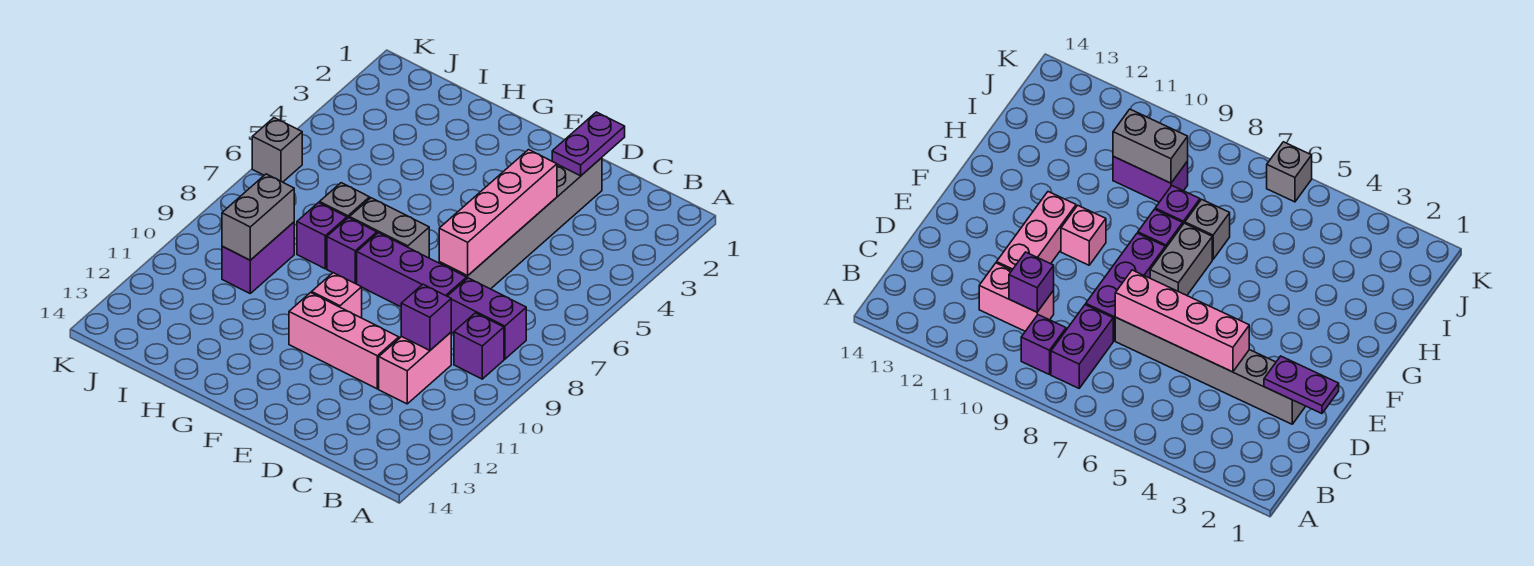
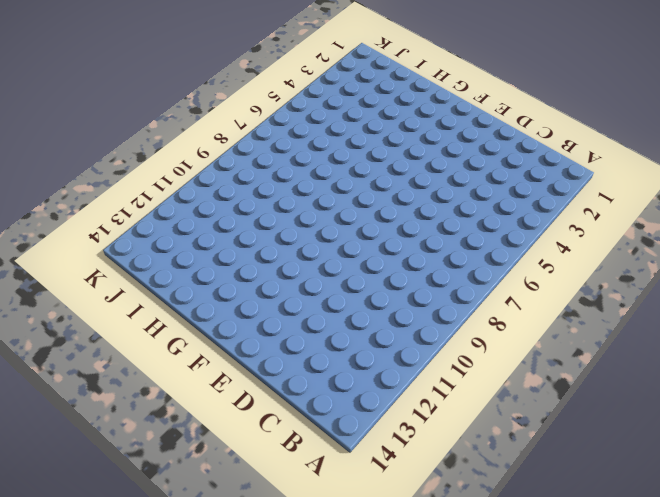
none -> purple 1x2 brick [447,278,526,359]
none -> purple 1x1 brick [454,313,504,379]
none -> pink 1x2 brick [379,332,451,404]

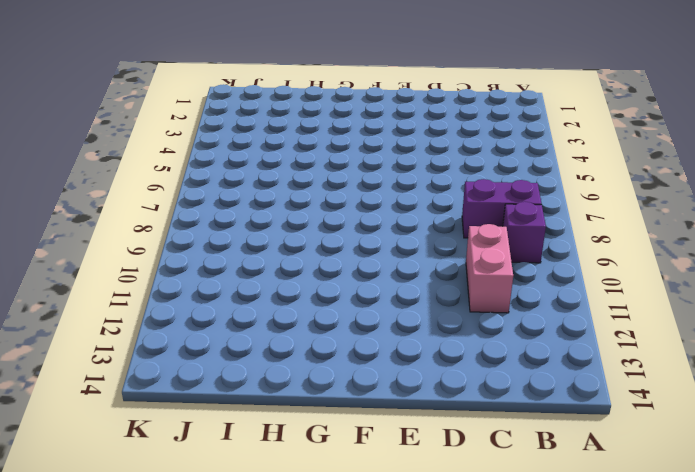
none -> grey 1x6 brick [439,158,602,289]
none -> purple 1x3 brick [357,233,467,307]
none -> pink 1x3 brick [289,293,399,389]

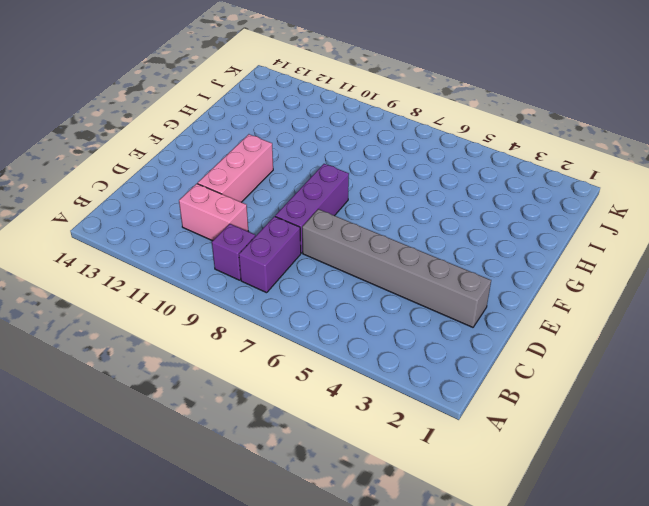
none -> grey 1x2 brick [349,198,429,258]
none -> pink 1x1 brick [312,273,362,318]
none -> purple 1x1 brick [327,218,377,284]

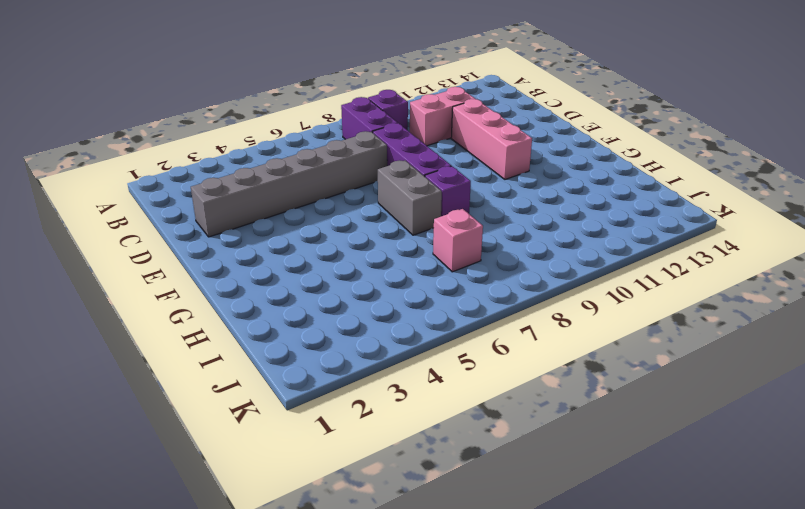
pink 1x1 brick [433,209,483,272] -> pink 1x1 brick moved to [312,273,362,318]
none -> grey 1x1 brick [320,183,370,218]
none -> purple 1x1 brick [297,203,347,269]
none -> purple 1x2 brick [222,222,294,293]

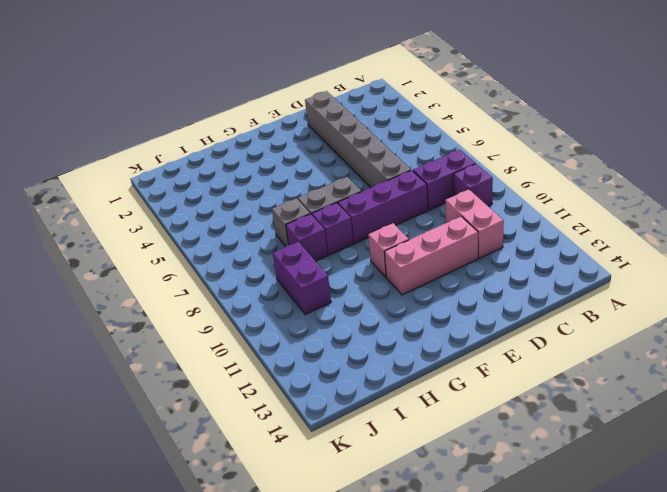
none -> grey 1x1 brick [252,118,302,182]
none -> purple 1x1 brick [401,284,451,351]
none -> purple 1x2 plate [552,112,625,176]

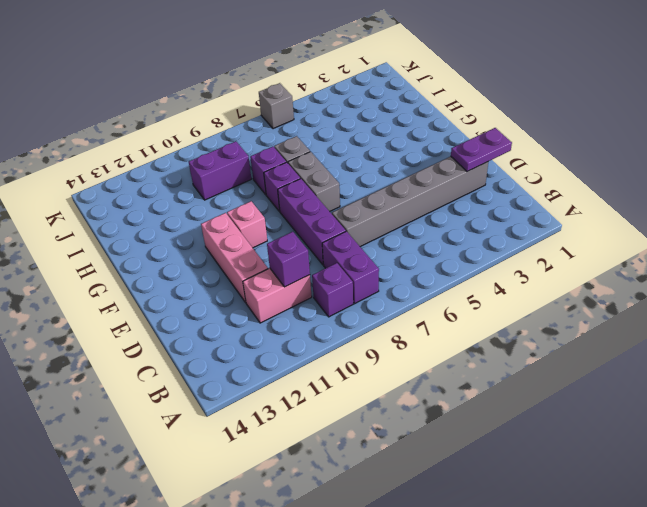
none -> pink 1x4 brick [439,150,557,276]
none -> grey 1x2 brick [222,174,294,260]

